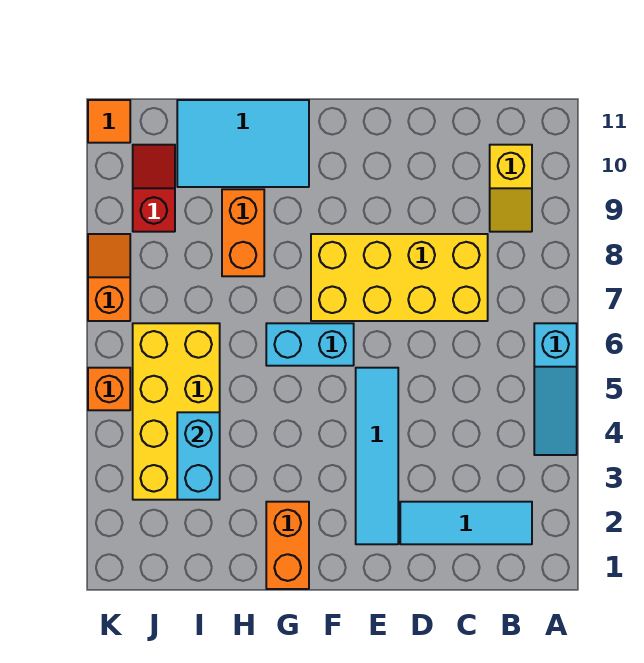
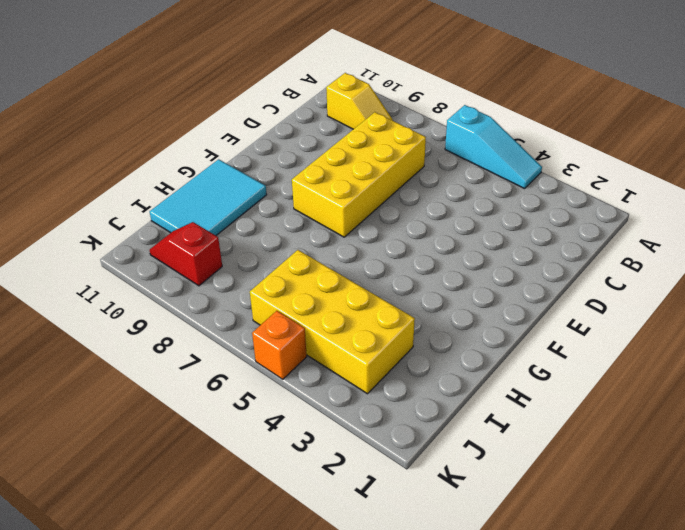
none -> cyan 1x3 tile [400,502,532,544]
none -> cyan 1x4 tile [356,368,398,544]
none -> cyan 1x2 brick [266,323,354,366]

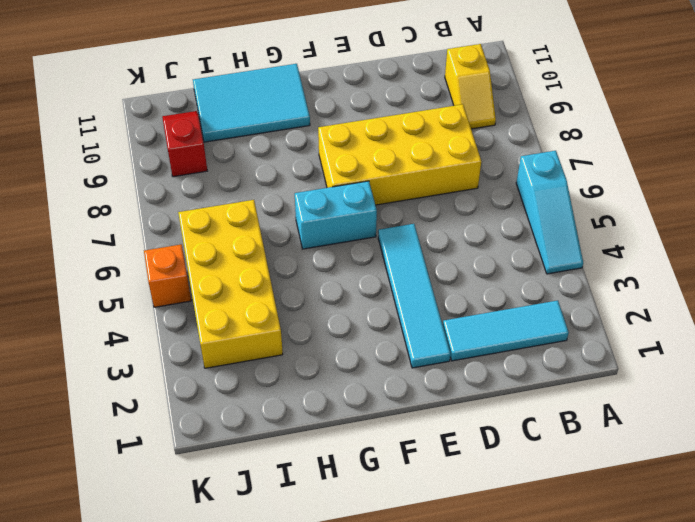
none -> orange 1x2 brick [266,502,309,589]
none -> orange 1x2 brick [222,189,264,276]
none -> orange 1x2 slope [88,234,130,321]

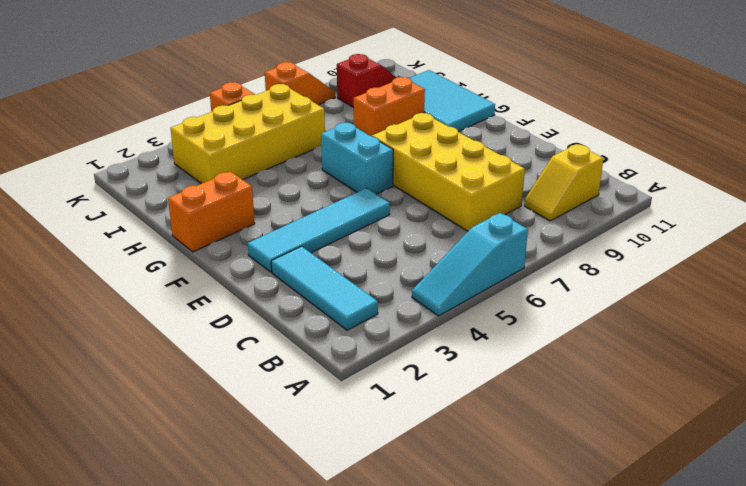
none -> orange 1x1 tile [88,100,130,143]
none -> cyan 1x2 brick [177,412,220,500]

